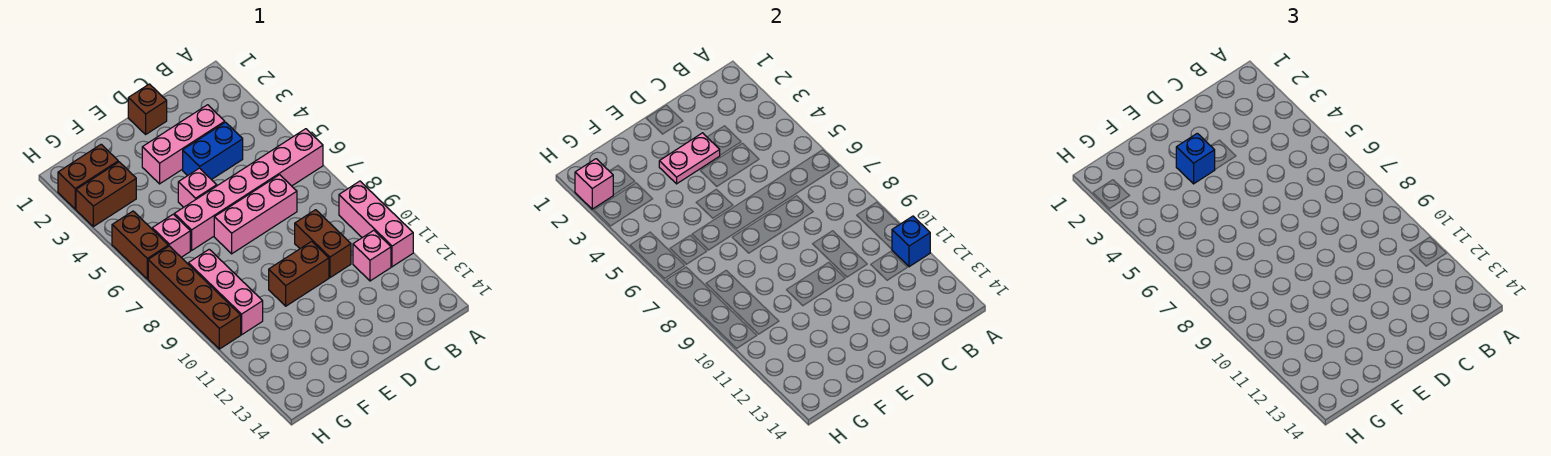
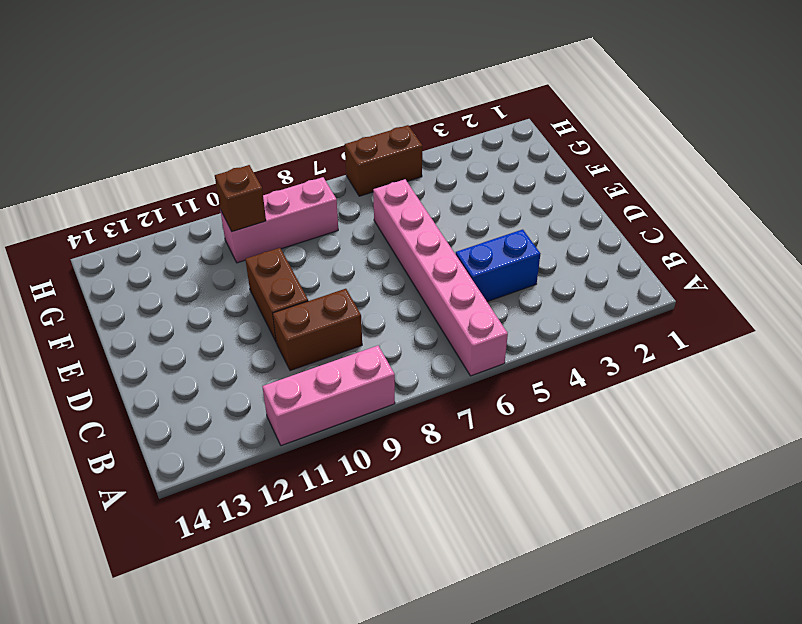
blue 1x2 brick [456,229,541,302] -> blue 1x2 brick turned to [183,122,243,180]
brown 1x1 brick [215,165,266,232] -> brown 1x1 brick moved to [128,84,167,134]
none -> pink 1x1 brick [353,230,391,281]
none -> pink 1x3 brick [142,105,225,184]
none -> pink 1x3 brick [214,175,297,254]

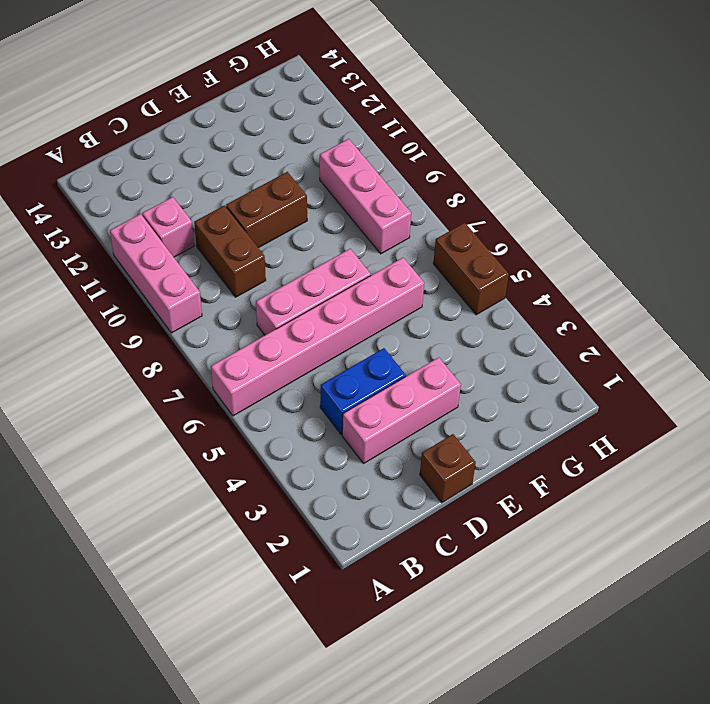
none -> pink 1x1 brick [178,168,217,207]
none -> brown 1x2 brick [58,144,118,209]
none -> brown 1x2 brick [76,162,136,227]

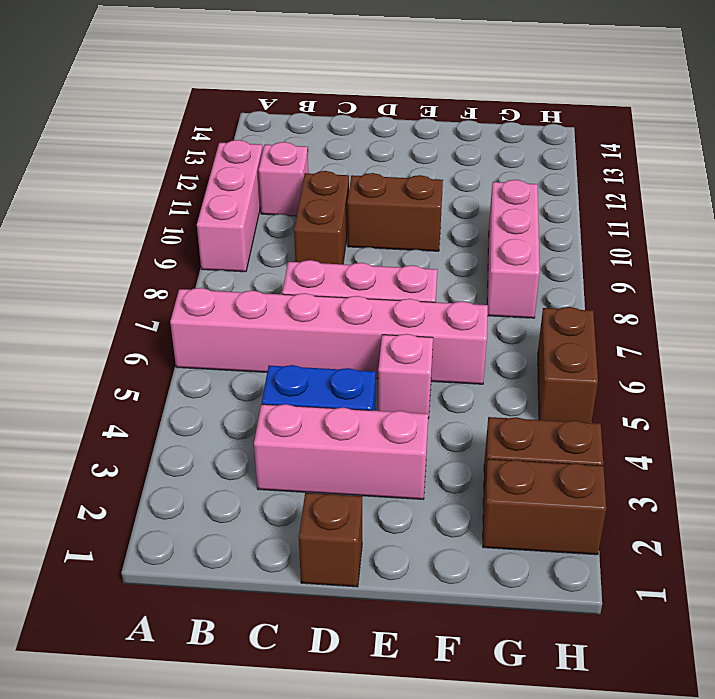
none -> pink 1x1 brick [152,214,190,257]
none -> brown 1x4 brick [148,246,241,349]
none -> blue 1x1 brick [892,216,930,267]

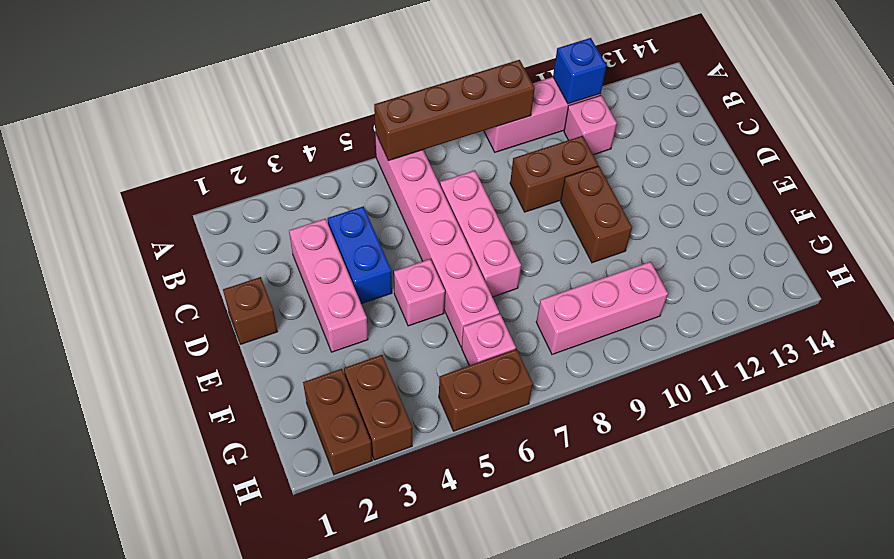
brown 1x4 brick [374,60,535,161] -> brown 1x4 brick moved to [148,246,241,349]
none -> pink 1x2 plate [659,133,720,184]
none -> pink 1x1 brick [575,159,613,209]
none -> blue 1x1 brick [1176,133,1215,184]

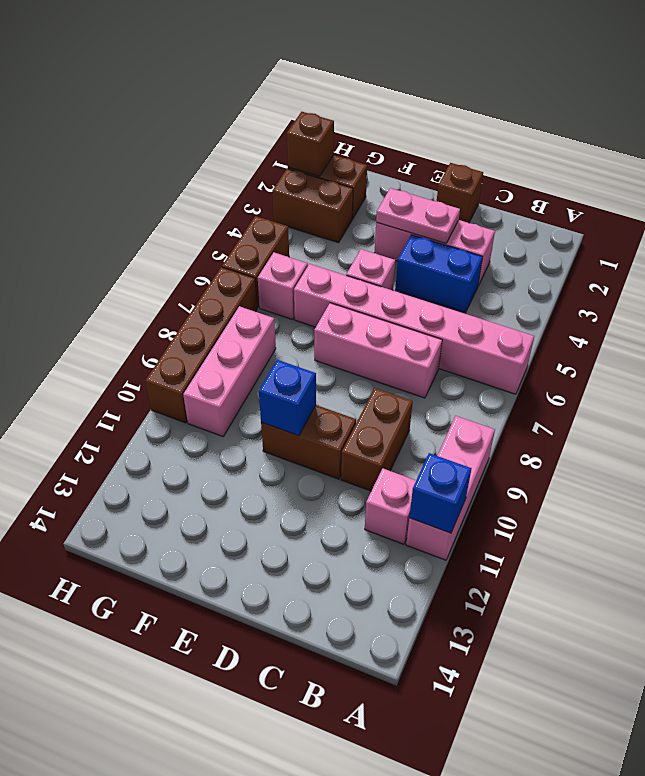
blue 1x1 brick [259,360,316,436] -> blue 1x1 brick moved to [1176,133,1215,184]
brown 1x1 brick [287,112,334,176] -> pink 1x1 brick [575,159,613,209]

